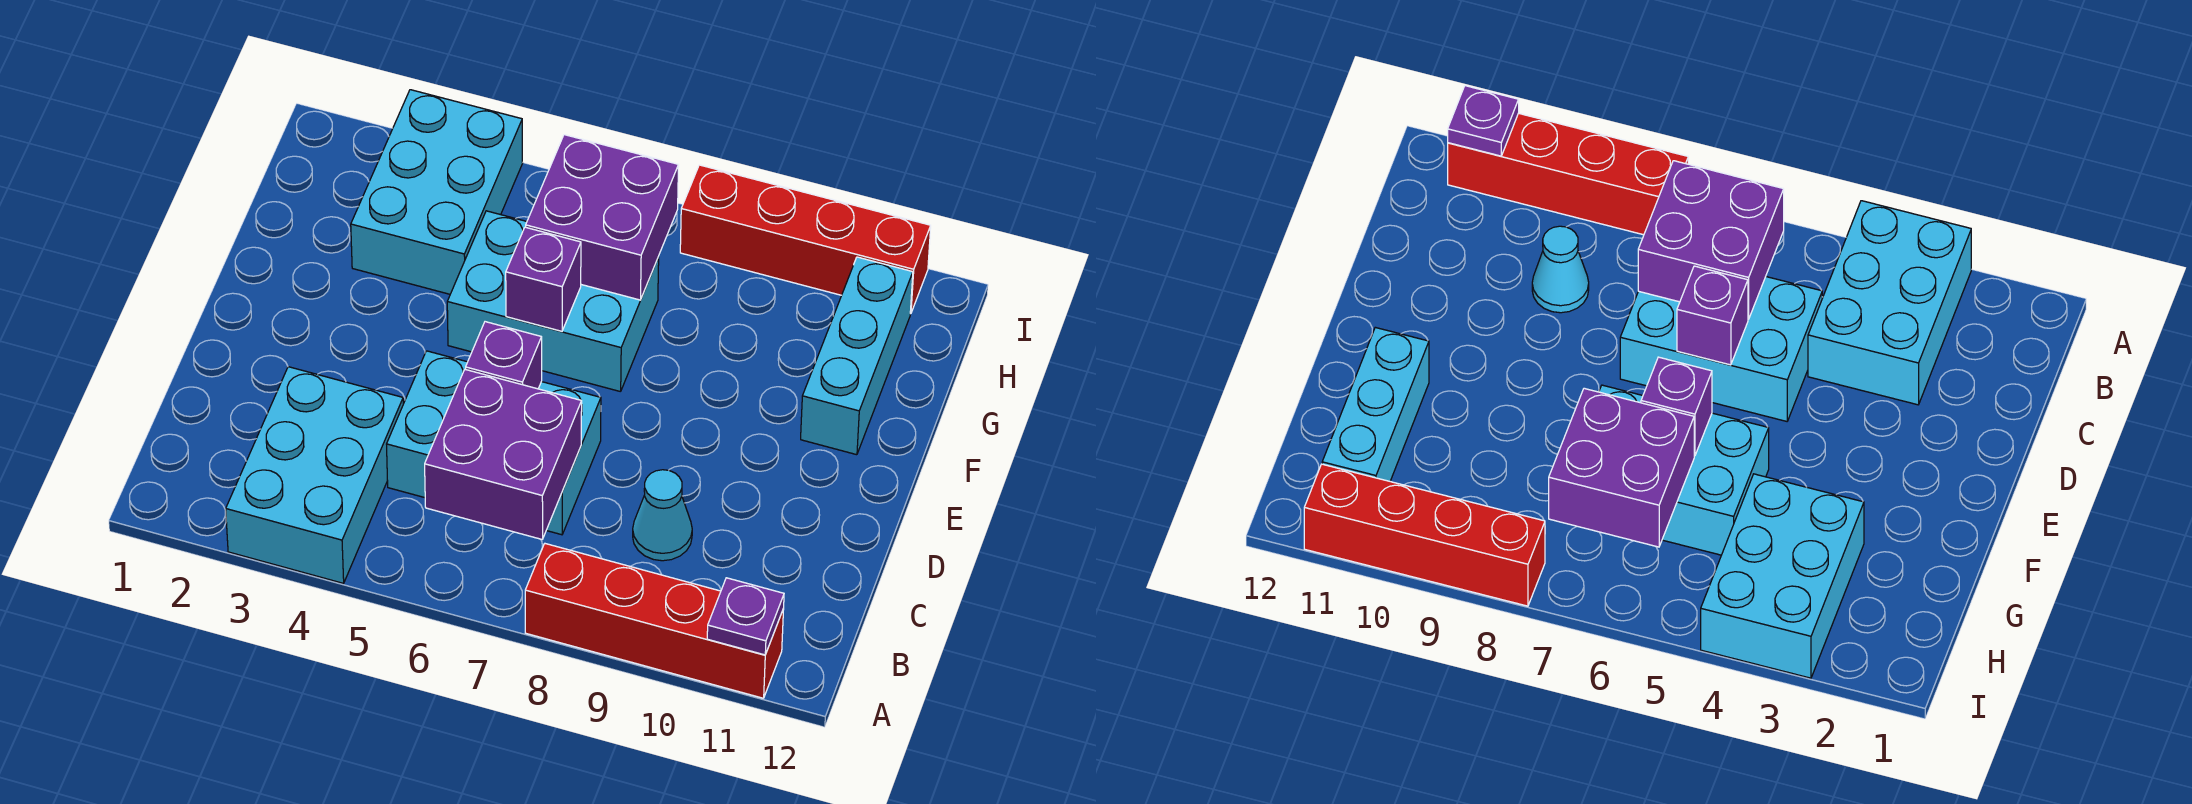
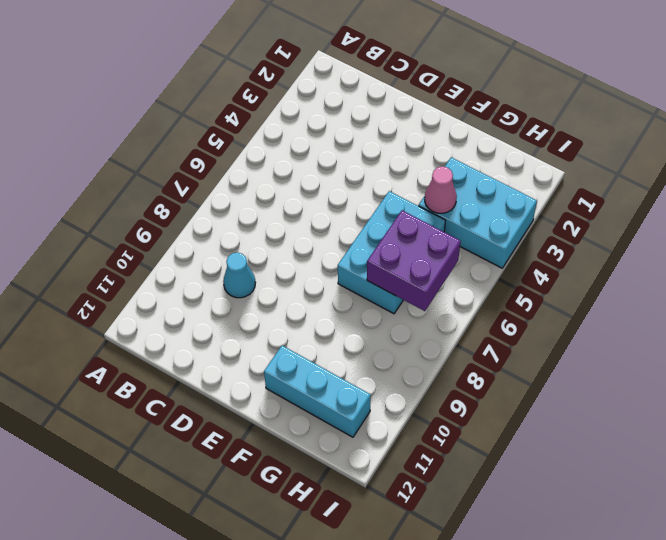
pink 1x1 cone [425,166,457,213] -> none
none -> cyan 2x3 brick [226,367,403,583]
none -> red 1x4 brick [525,544,784,698]
none -> cyan 2x3 brick [387,351,601,535]

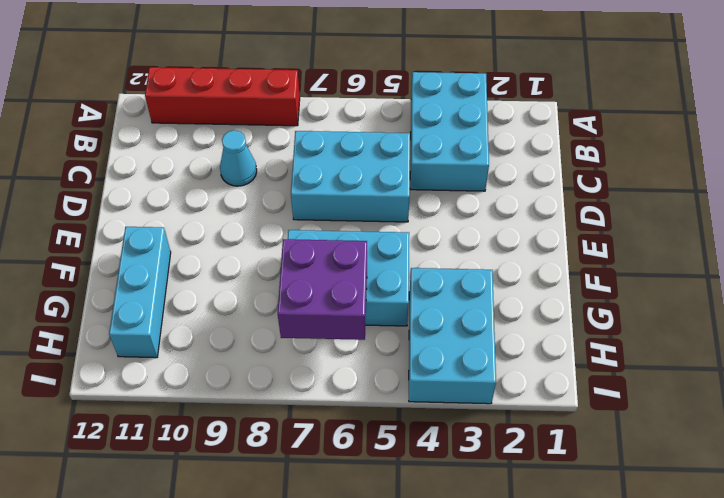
none -> red 1x4 brick [680,165,931,314]
none -> purple 1x1 plate [707,578,784,655]
none -> purple 2x2 brick [425,369,582,539]

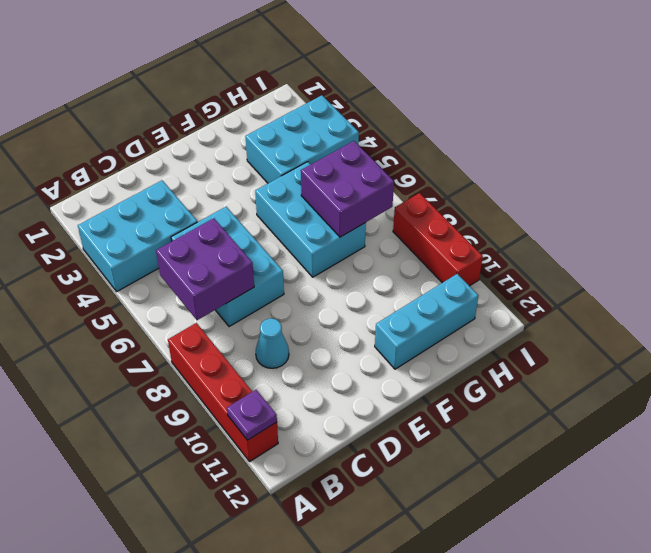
red 1x3 brick [393,193,483,286] -> red 1x4 brick [680,165,931,314]
none -> purple 1x1 brick [466,322,542,389]
none -> purple 1x1 brick [506,227,581,331]

